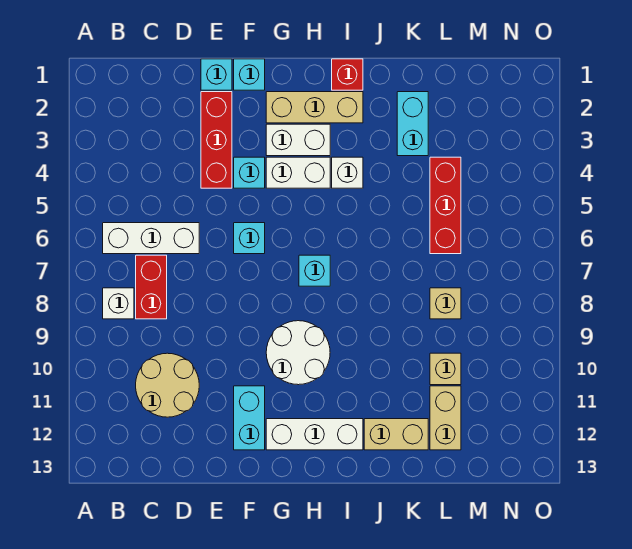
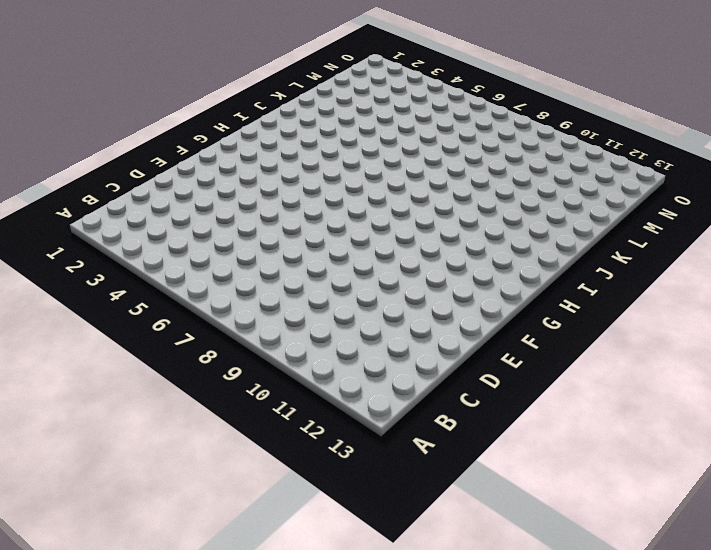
none -> white 1x3 brick [103,223,199,254]
none -> white 1x1 brick [103,288,134,319]
none -> red 1x2 brick [136,255,167,319]

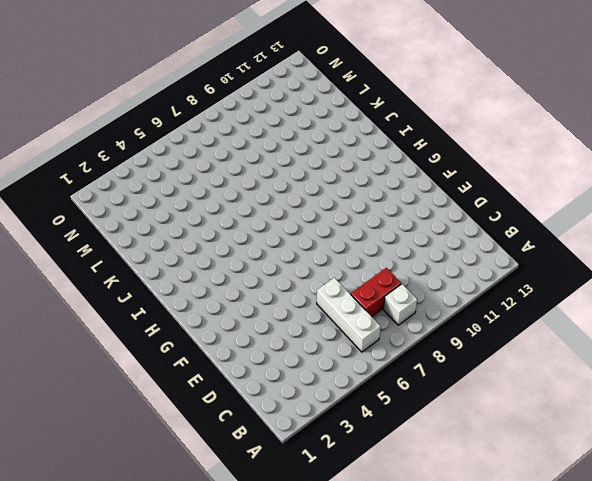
none -> tan 2x2 round brick [136,353,199,417]
none -> cyan 1x1 brick [201,59,232,90]
none -> red 1x3 brick [201,92,232,188]

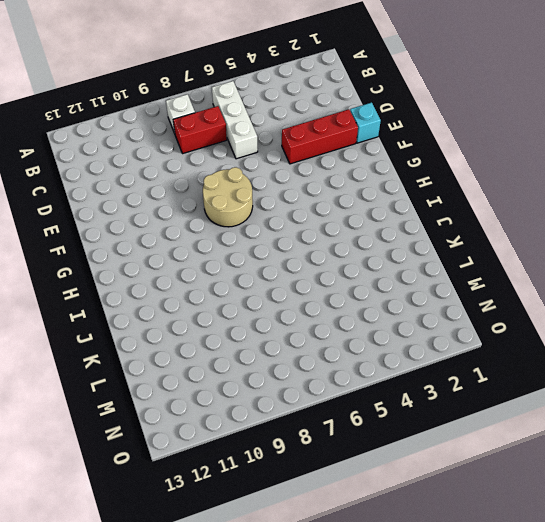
tan 2x2 round brick [203,167,253,227] -> tan 2x2 round brick moved to [136,353,199,417]
none -> cyan 1x1 brick [234,59,265,90]
none -> cyan 1x1 brick [234,157,265,188]
none -> cyan 1x1 brick [234,223,265,254]

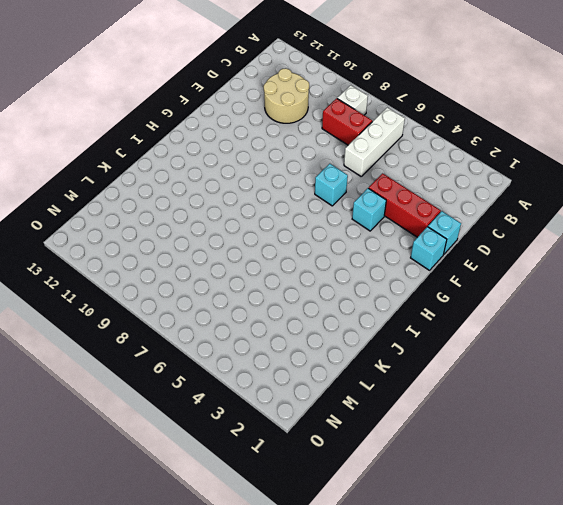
none -> cyan 1x2 brick [234,386,265,450]
none -> tan 1x3 brick [266,92,363,123]
none -> white 1x2 brick [266,124,330,156]

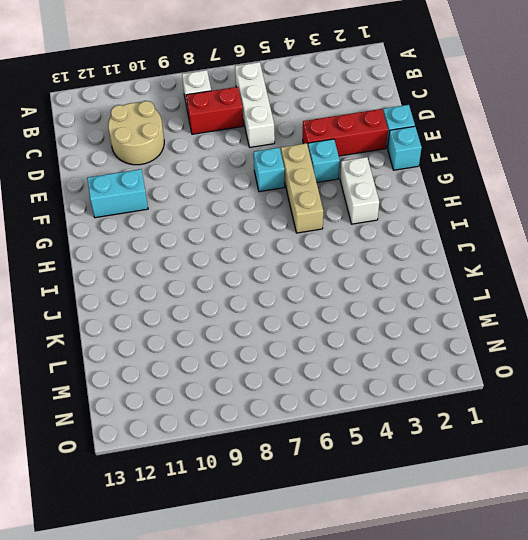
tan 1x3 brick [281,143,323,233] -> tan 1x3 brick moved to [266,92,363,123]
none -> white 1x2 brick [266,157,330,188]
none -> white 2x2 round brick [266,321,330,385]
none -> white 1x3 brick [266,419,363,450]

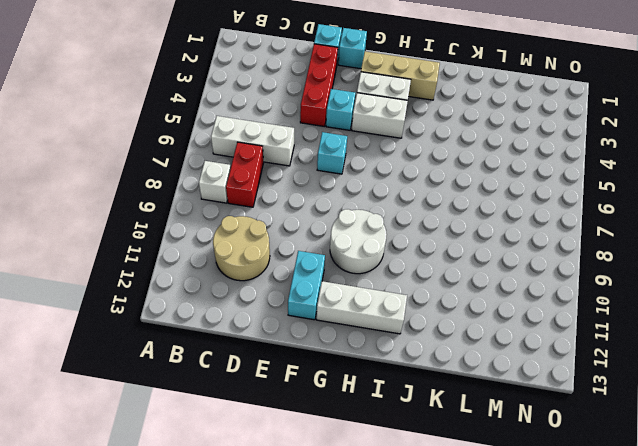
none -> cyan 1x1 brick [299,255,330,286]
none -> red 1x1 brick [332,59,363,90]
none -> white 1x1 brick [332,157,363,188]

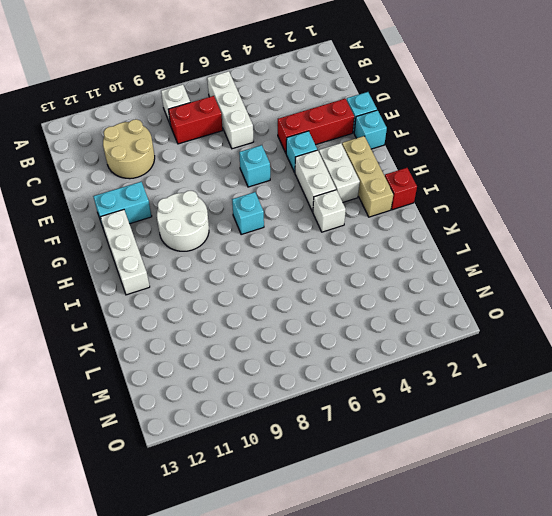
none -> tan 1x2 brick [364,419,428,450]
none -> cyan 1x2 brick [397,92,428,156]
none -> red 1x3 brick [430,157,461,254]

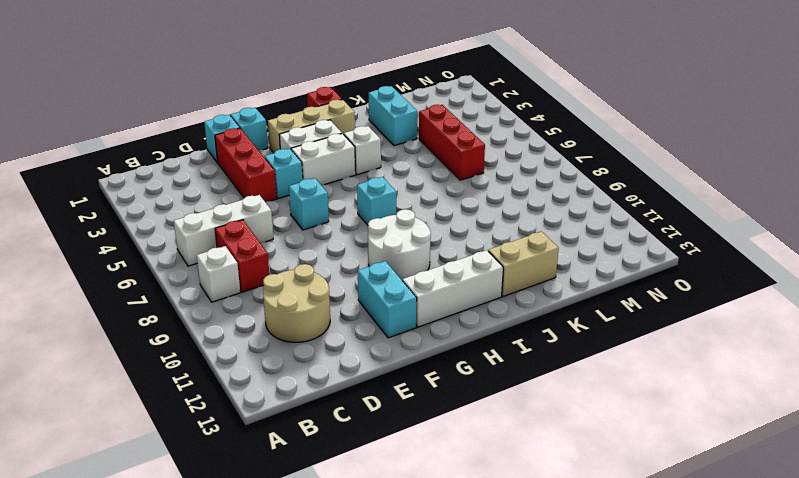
none -> tan 1x1 brick [430,288,461,319]
none -> tan 1x1 brick [430,353,461,385]
none -> tan 1x2 brick [430,386,461,450]

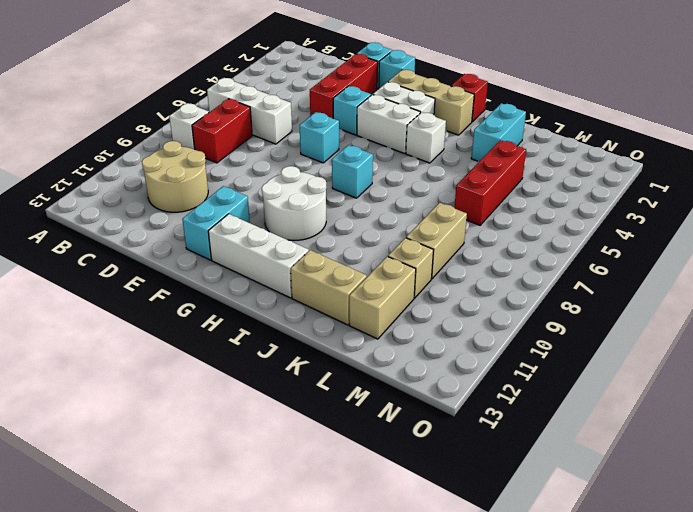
tan 1x2 brick [406,203,467,279] -> tan 1x1 brick [430,288,461,319]

